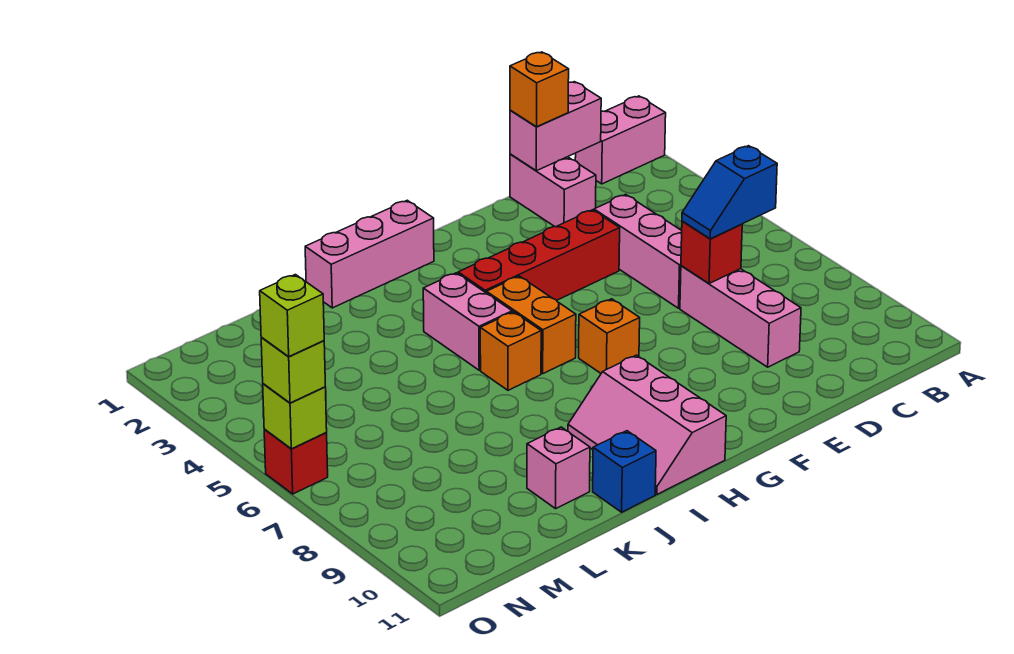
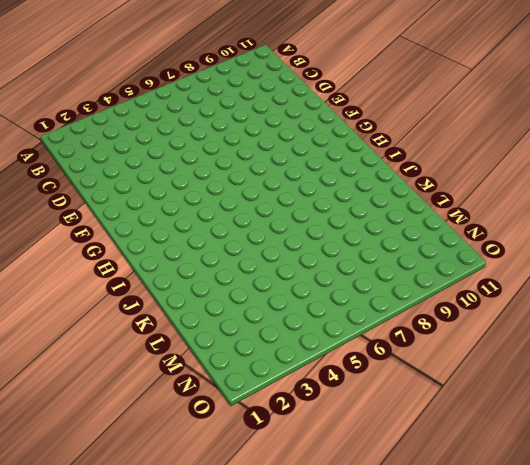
none -> pink 1x2 brick [575,96,666,184]
none -> pink 1x2 brick [510,154,596,227]
none -> pink 1x3 brick [594,194,682,308]

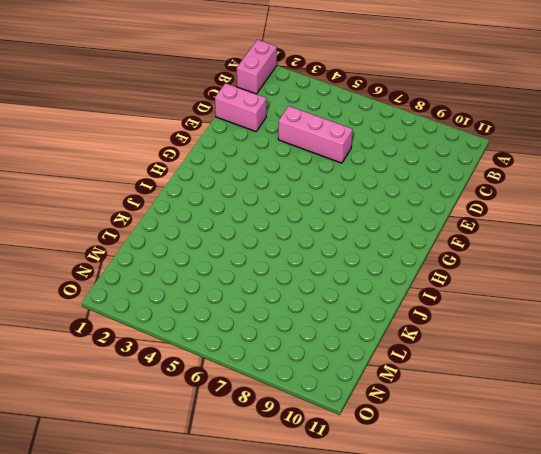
none -> pink 1x3 brick [680,266,801,367]
none -> red 1x4 brick [458,210,620,300]
none -> orange 1x1 brick [579,299,640,373]

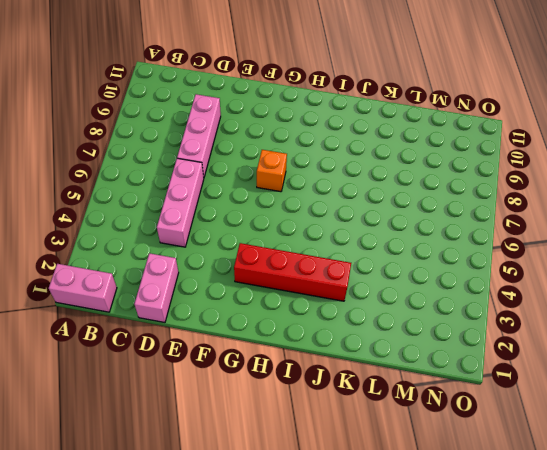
red 1x4 brick [234,243,351,301] -> red 1x4 brick moved to [458,210,620,300]
none -> pink 1x3 brick [305,200,434,308]
none -> orange 1x2 brick [487,276,576,374]
none -> pink 2x3 slope [568,355,726,494]

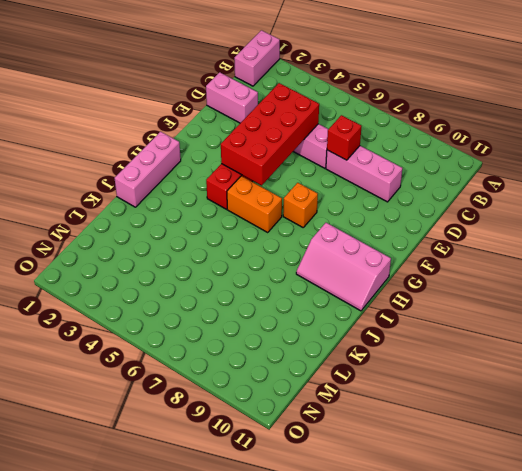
red 2x4 brick [221,83,319,185] -> none
none -> pink 1x2 brick [423,273,512,370]
none -> orange 1x1 brick [480,312,541,390]
none -> blue 1x1 brick [593,431,656,512]

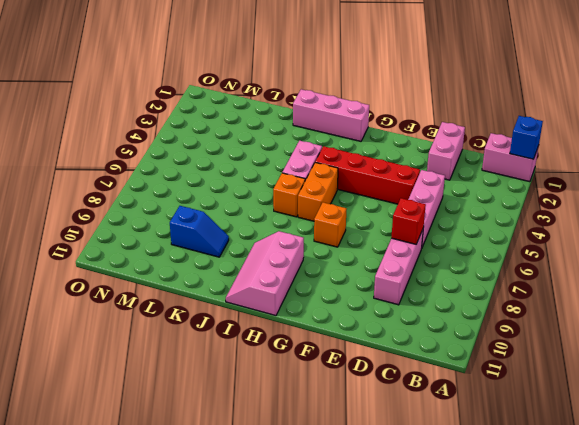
blue 1x1 brick [510,116,543,159] -> blue 1x1 brick moved to [593,431,656,512]
blue 1x2 slope [170,206,229,257] -> blue 1x2 slope turned to [682,146,777,239]
none -> pink 1x1 brick [527,427,590,509]
none -> red 1x1 brick [264,430,328,494]
none -> pink 1x2 brick [510,82,601,171]

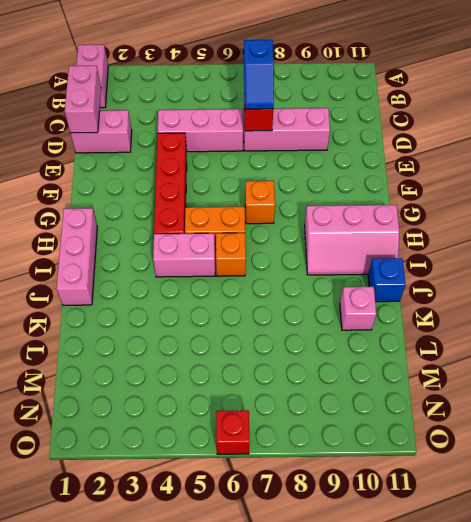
none -> lime 1x1 brick [263,384,327,449]
none -> orange 1x1 brick [510,52,569,127]
none -> lime 1x1 brick [261,337,325,403]

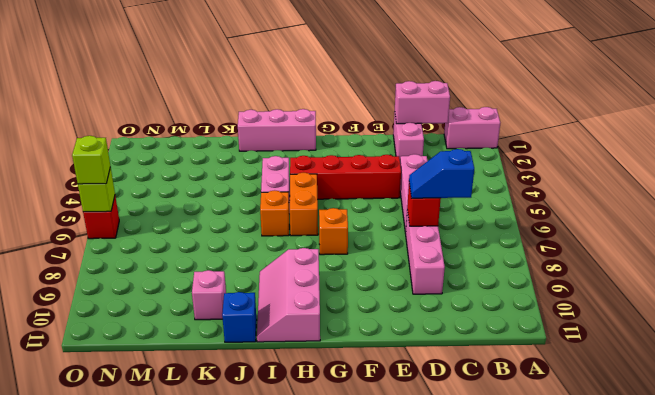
none -> orange 1x1 brick [510,52,569,127]
none -> lime 1x1 brick [260,275,324,356]

